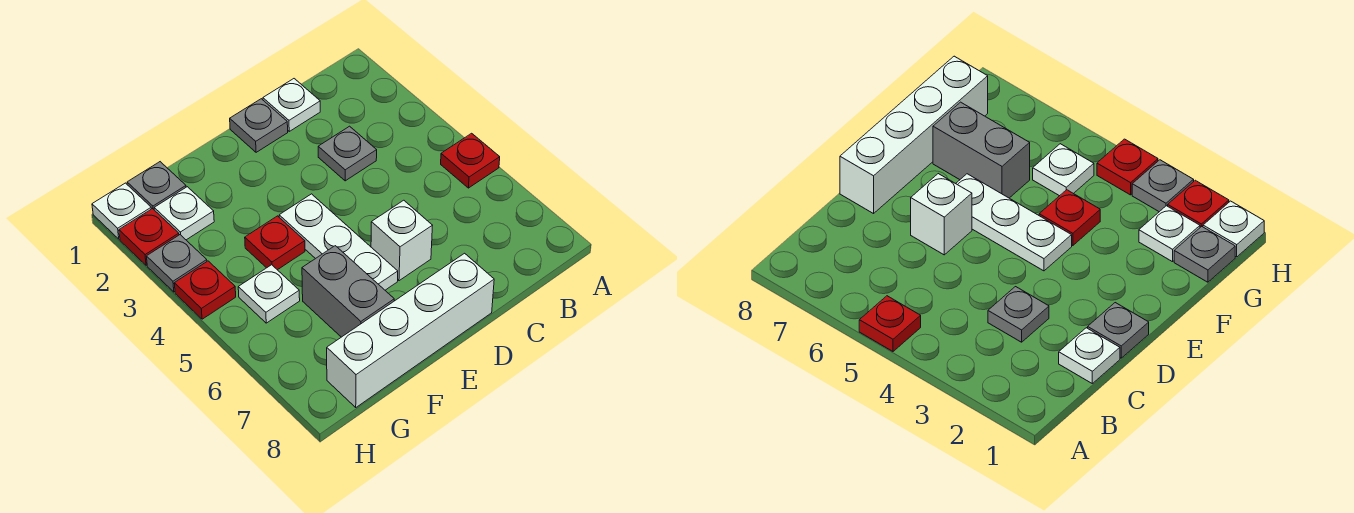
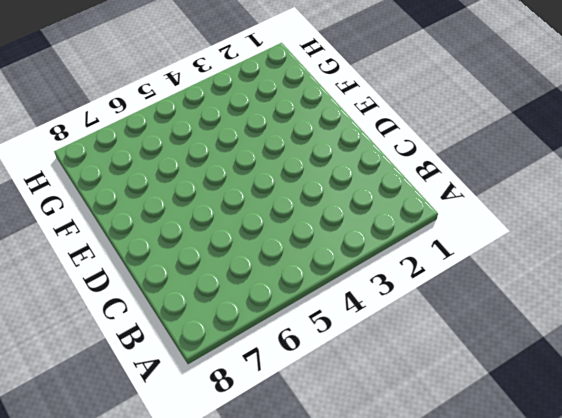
none -> red 1x1 plate [441,133,500,188]
none -> white 1x1 plate [263,79,320,131]
none -> grey 1x1 plate [318,126,377,181]

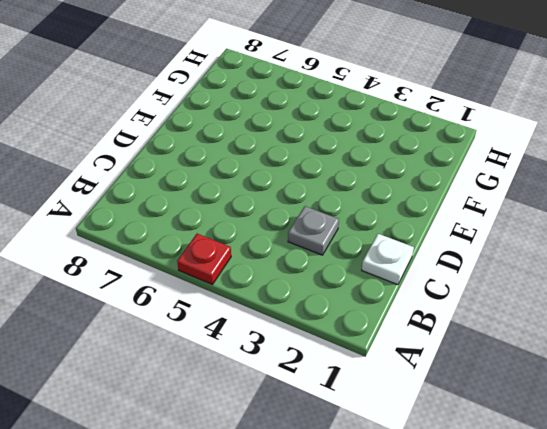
none -> grey 1x1 plate [230,99,288,152]
none -> white 1x1 brick [371,200,432,281]
none -> white 1x4 brick [327,253,494,407]

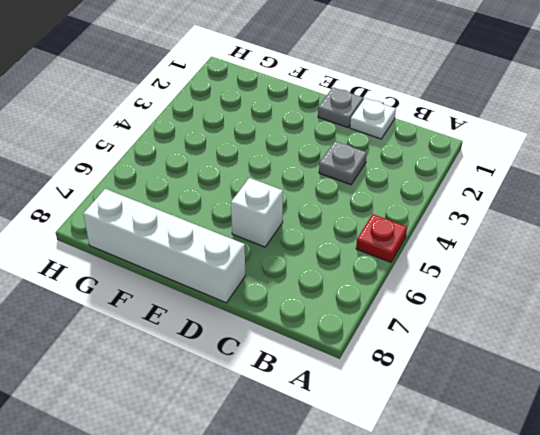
none -> white 1x3 plate [279,194,398,290]
none -> red 1x1 plate [245,216,305,270]
none -> grey 1x2 brick [302,246,394,337]

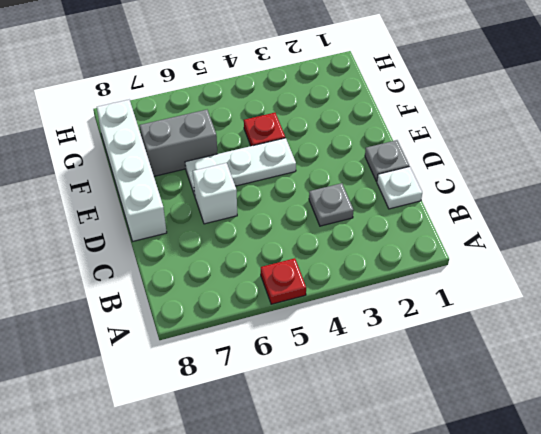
none -> grey 1x1 plate [127,162,186,209]
none -> white 1x1 plate [154,187,214,240]
none -> white 1x1 plate [238,265,300,323]

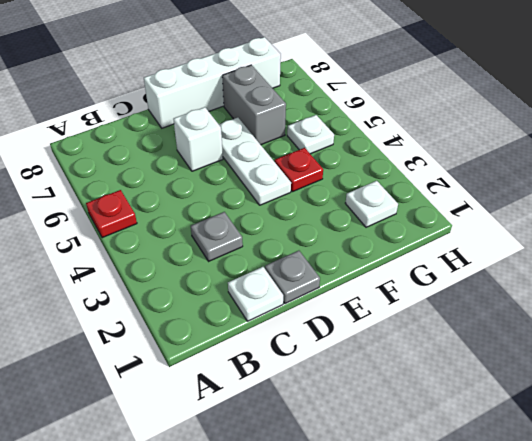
none -> grey 1x1 plate [127,162,186,209]
none -> white 1x1 plate [92,183,151,239]
none -> red 1x1 plate [119,209,179,265]

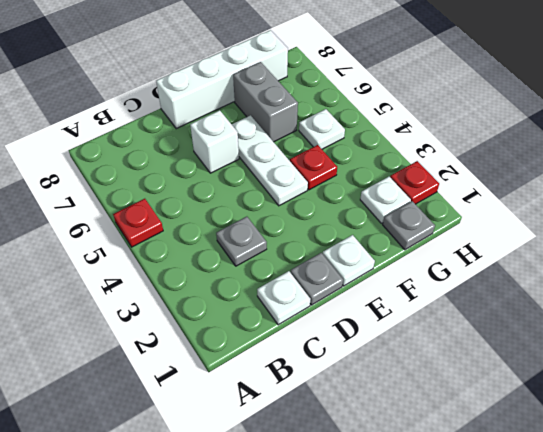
white 1x1 plate [323,235,375,286] -> white 1x1 plate moved to [92,183,151,239]
none -> grey 1x1 plate [147,235,207,292]
none -> red 1x1 plate [174,261,236,319]

